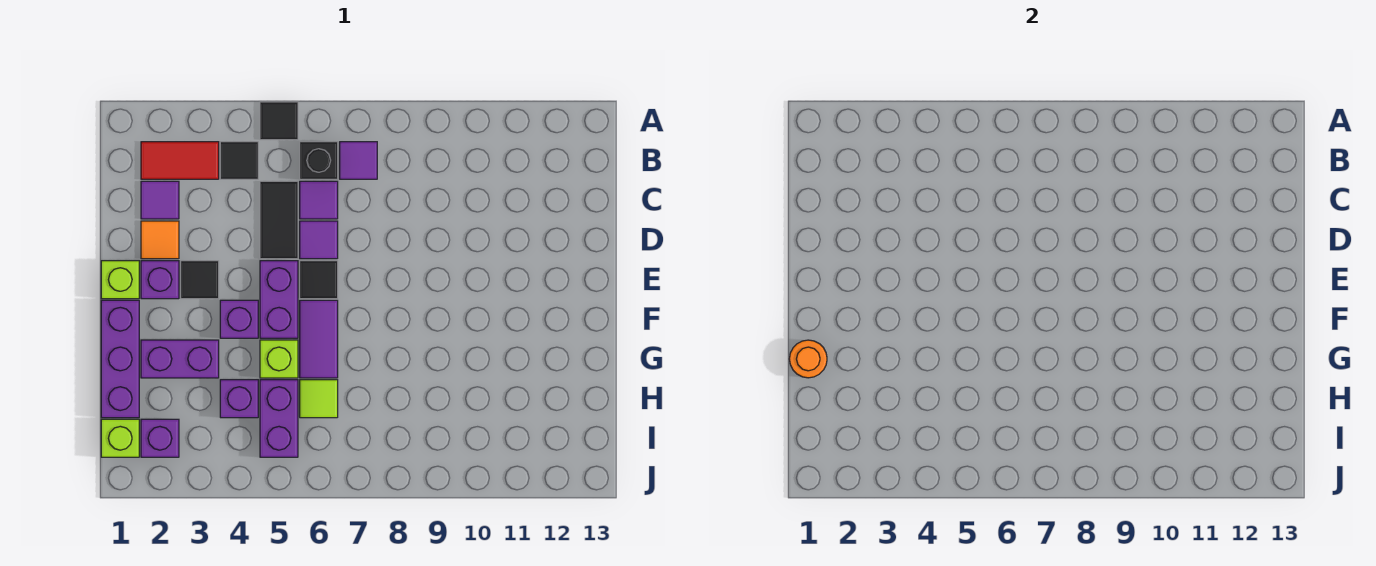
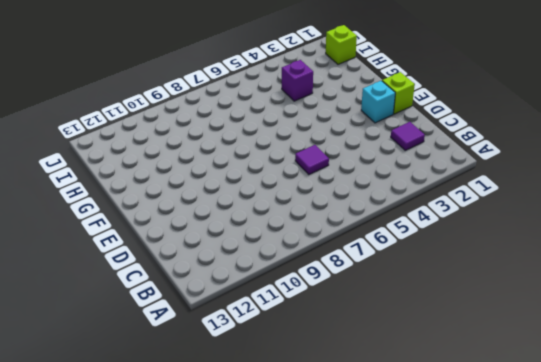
cyan 1x1 brick [361,81,395,123] -> purple 1x1 brick [141,261,179,299]
none -> black 1x1 tile [260,102,298,140]
none -> red 1x2 tile [141,142,219,179]
none -> black 1x1 tile [220,142,258,179]

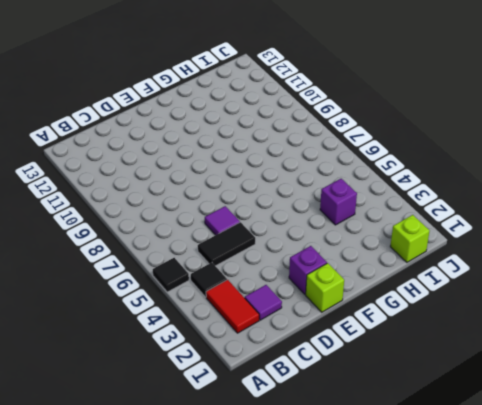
none -> black 1x1 brick [300,142,338,179]
none -> purple 1x1 tile [340,142,377,179]
none -> purple 1x1 tile [300,181,338,219]

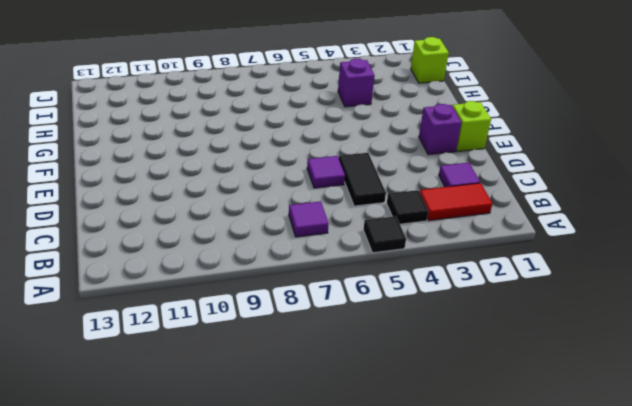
none -> black 1x1 brick [300,142,338,179]
none -> purple 1x1 tile [300,181,338,219]
none -> orange 1x1 tile [141,221,179,259]

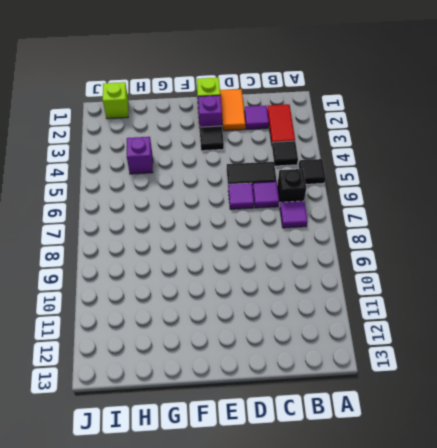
orange 1x2 tile [220,89,245,131] -> orange 1x1 tile [141,221,179,259]
none -> purple 1x2 brick [260,261,298,338]
none -> black 1x1 tile [300,261,338,299]
none -> purple 1x3 brick [101,300,139,418]

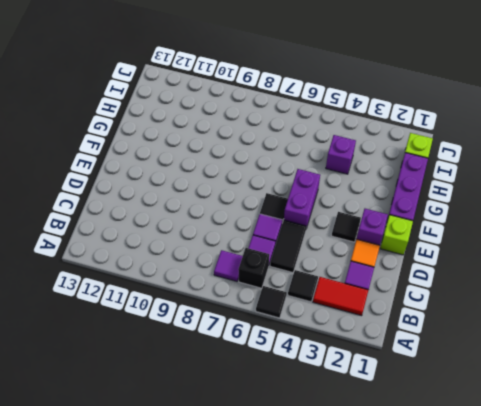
none -> purple 1x1 brick [220,300,258,338]
none -> purple 1x2 tile [300,300,338,378]
none -> purple 1x2 brick [141,340,219,378]

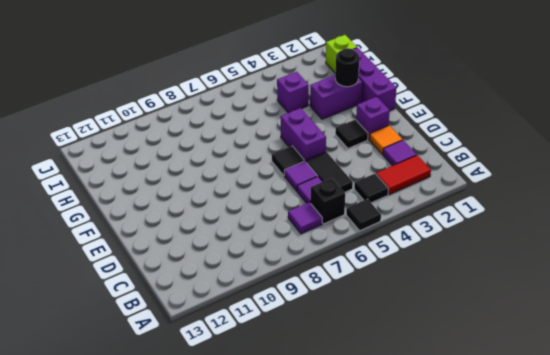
black 1x1 round brick [335,48,359,87] -> none
none -> lime 1x1 brick [101,261,139,299]
none -> purple 1x1 brick [220,300,258,338]
none -> purple 1x2 tile [300,300,338,378]

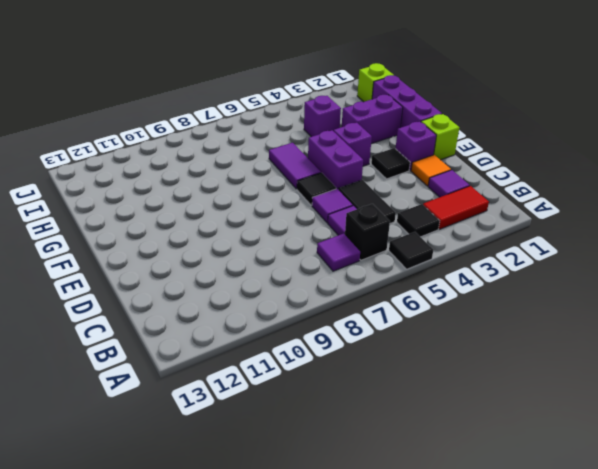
none -> lime 1x1 brick [260,340,298,378]
none -> purple 1x2 brick [260,380,298,457]
none -> lime 1x1 tile [300,380,338,418]

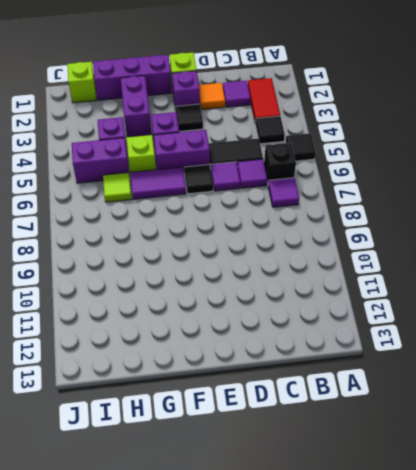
none -> purple 1x1 brick [141,419,179,457]
none -> orange 1x1 round brick [789,340,827,378]

